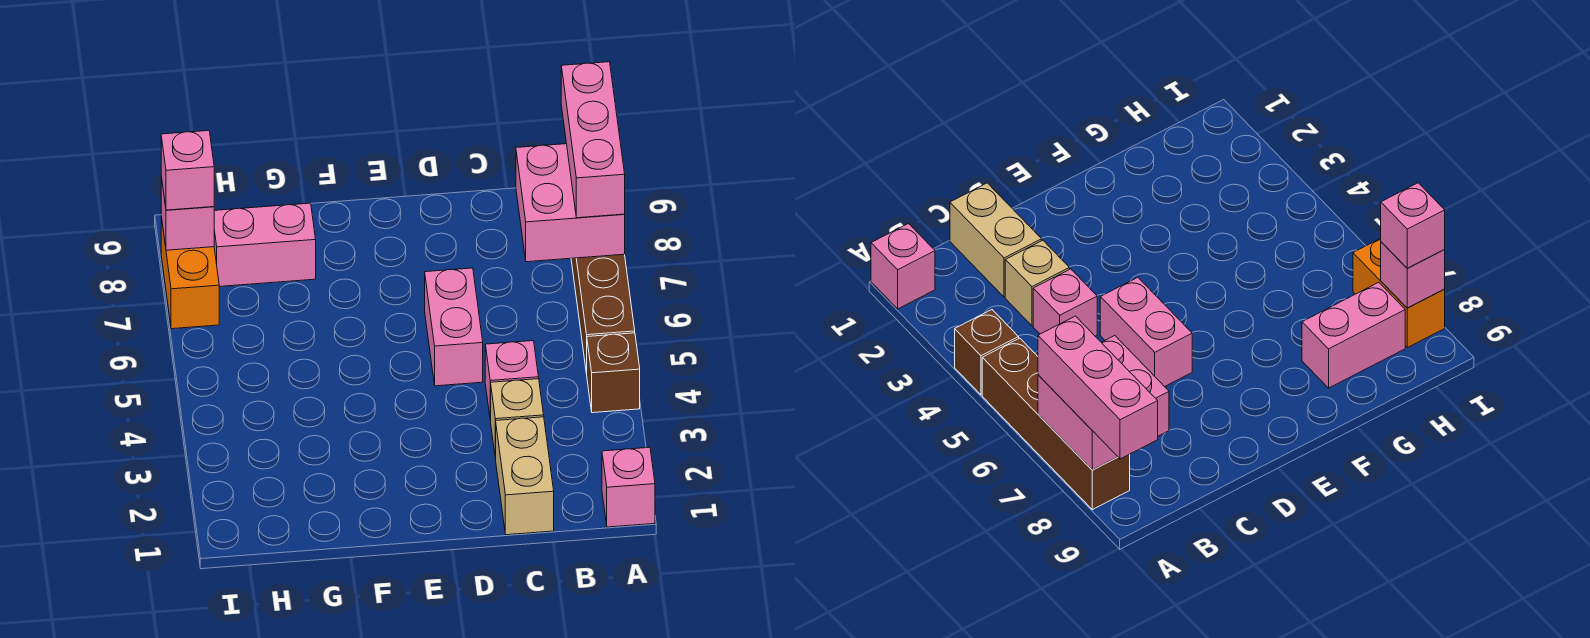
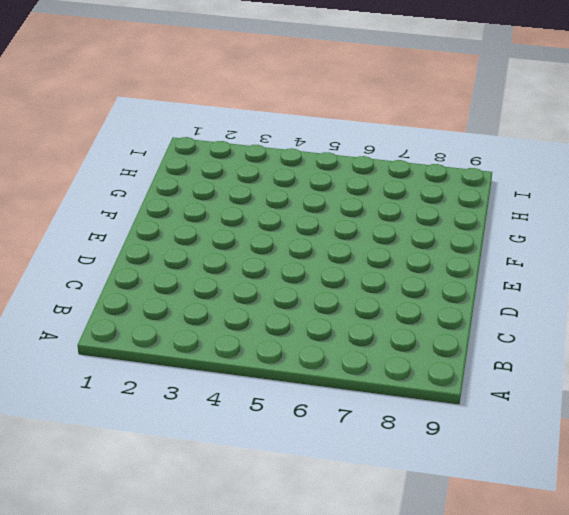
none -> pink 1x1 brick [602,447,655,527]
none -> brown 1x1 brick [587,333,640,413]
none -> brown 1x4 brick [571,254,635,374]

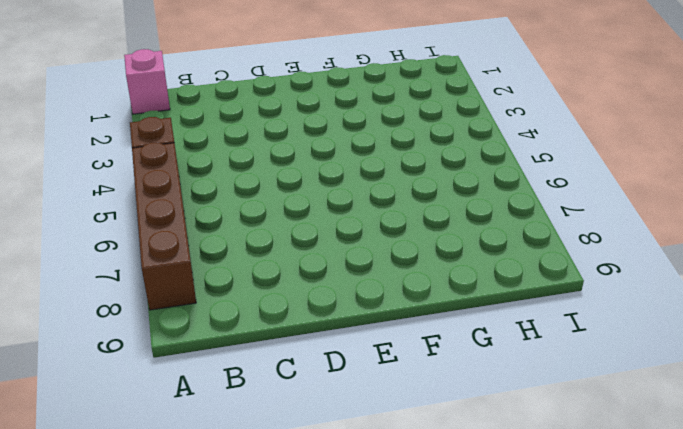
none -> tan 1x2 brick [496,417,554,535]
none -> tan 1x1 brick [491,379,544,458]
none -> pink 1x1 brick [485,341,539,420]

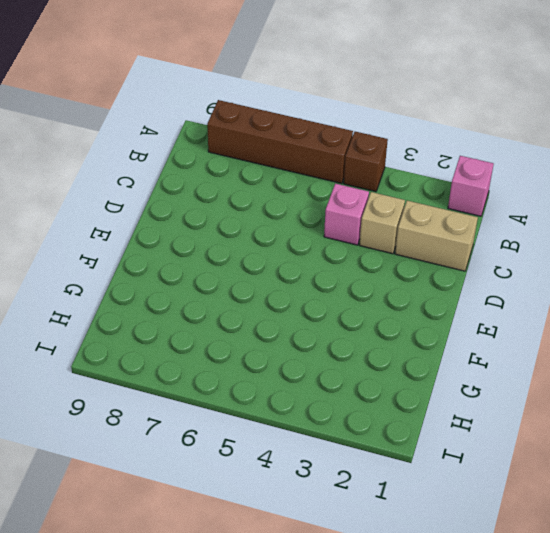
none -> pink 1x2 brick [425,268,483,386]
none -> pink 1x2 brick [214,203,316,287]
none -> orange 1x2 brick [161,217,219,329]

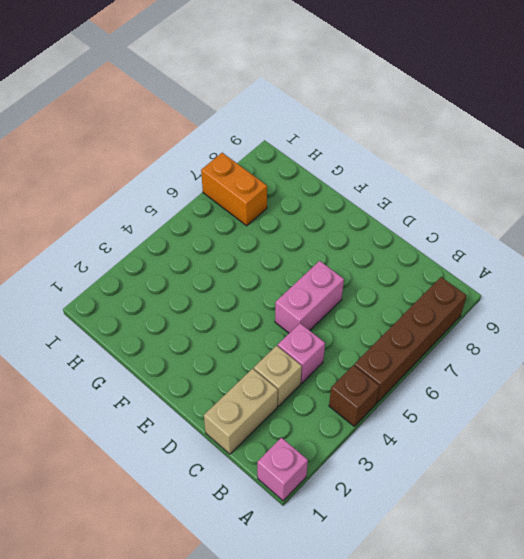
orange 1x2 brick [201,153,267,226] -> orange 1x2 brick turned to [161,217,219,329]
none -> pink 1x2 brick [214,203,316,287]
none -> pink 2x2 brick [516,144,625,262]
none -> pink 1x1 brick [161,177,214,250]

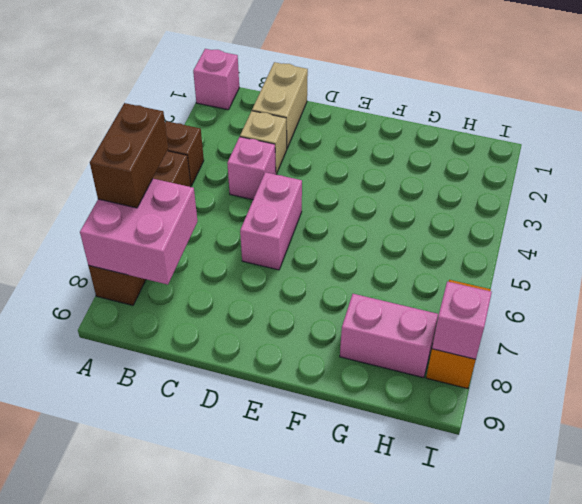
brown 1x2 brick [90,103,168,208] -> pink 1x3 brick [561,62,625,218]
none -> pink 1x1 brick [161,131,214,210]

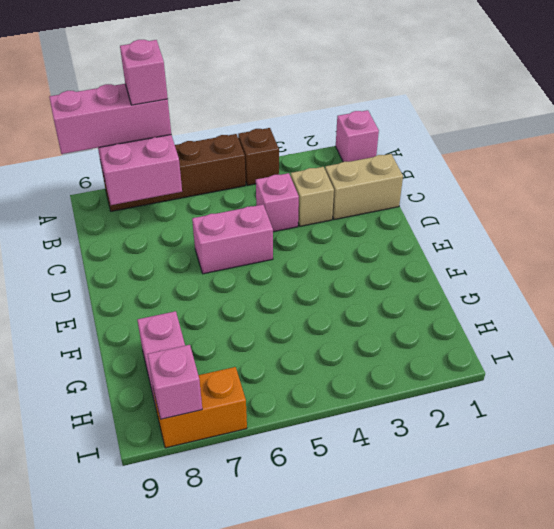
pink 1x1 brick [120,40,168,105] -> pink 1x1 brick moved to [161,131,214,210]

